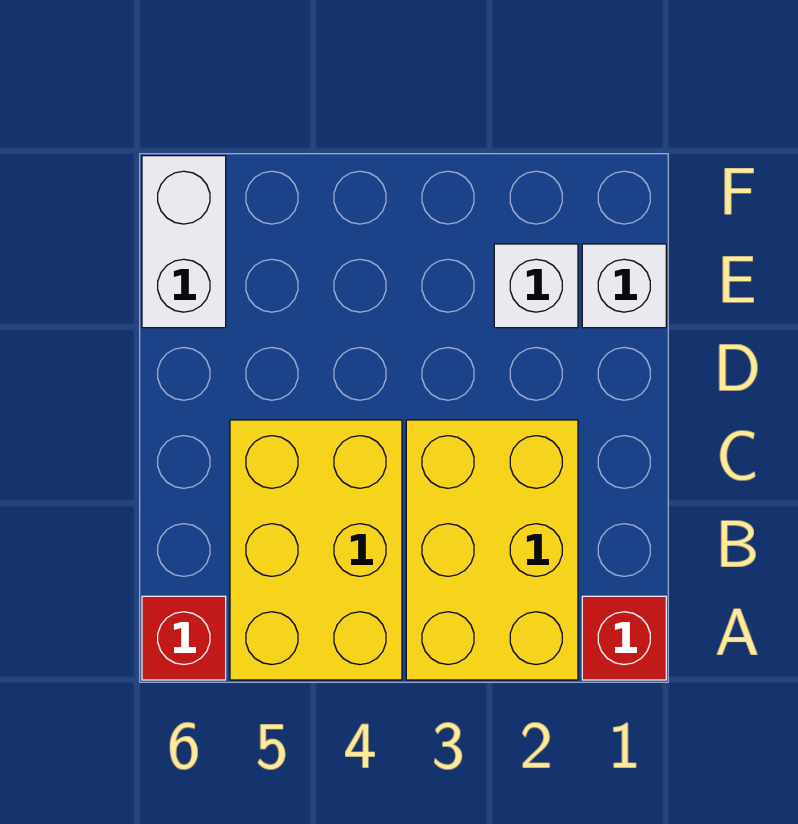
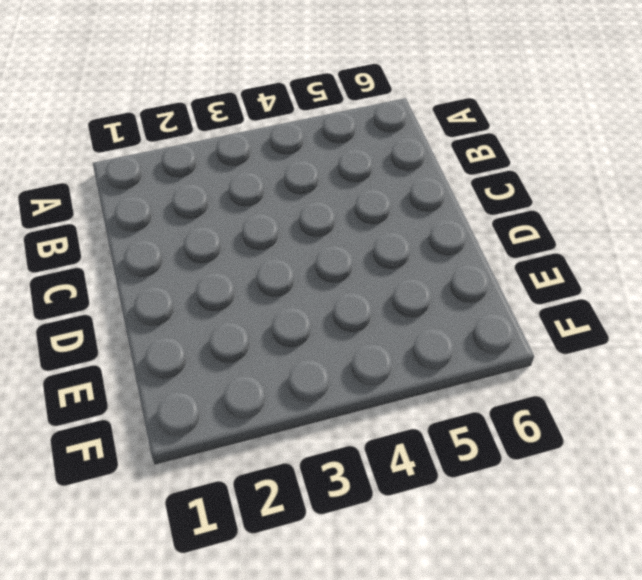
none -> red 1x1 brick [582,596,666,680]
none -> yellow 2x3 brick [406,420,578,680]

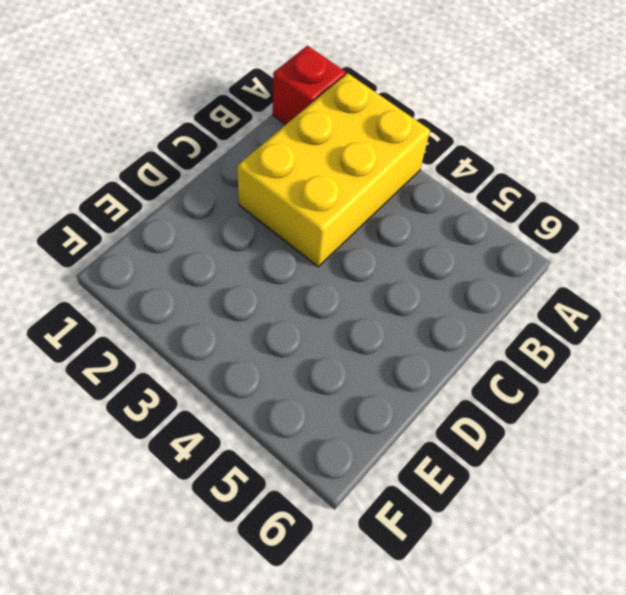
none -> yellow 2x3 brick [230,420,402,680]
none -> red 1x1 brick [142,596,226,680]

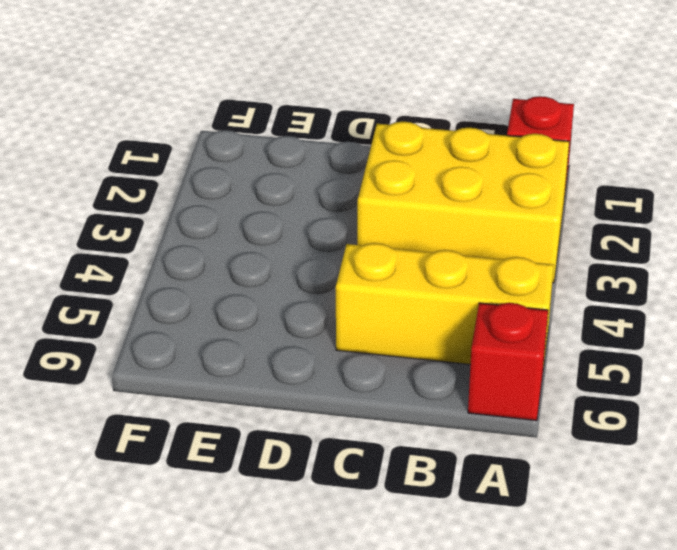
yellow 1x3 brick [336,243,554,368] -> yellow 2x3 brick [230,420,402,680]
none -> white 1x1 brick [582,244,666,328]
none -> white 1x1 brick [494,244,578,328]

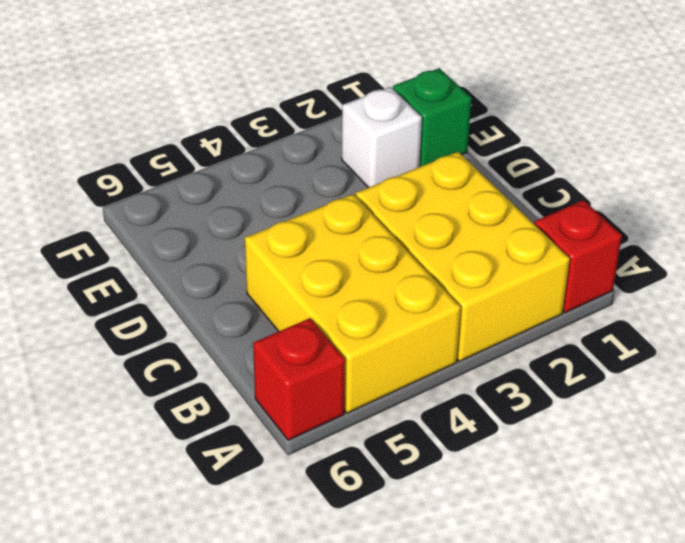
green 1x1 brick [393,68,472,167] -> white 1x1 brick [582,244,666,328]
none -> white 1x2 brick [142,156,226,328]

